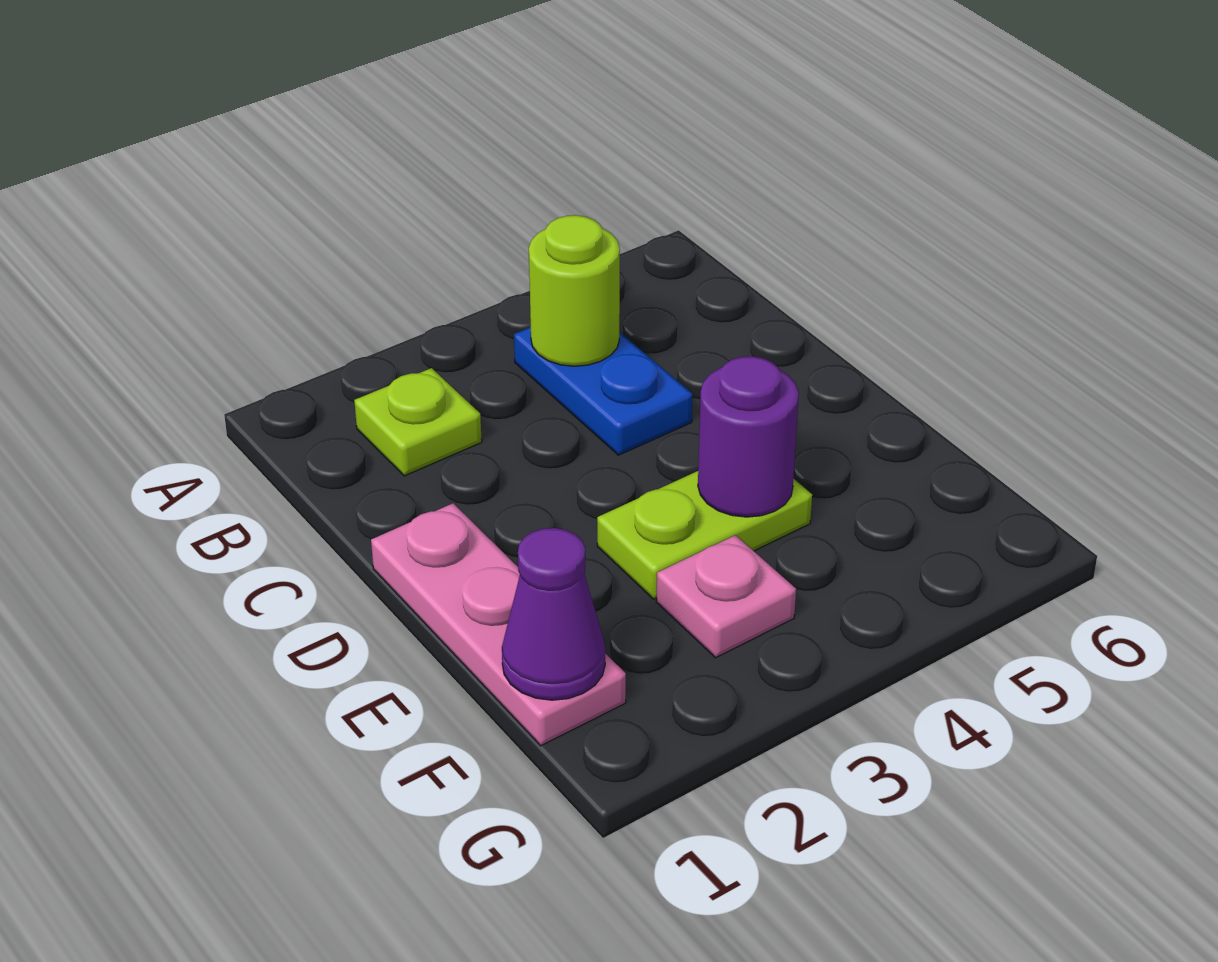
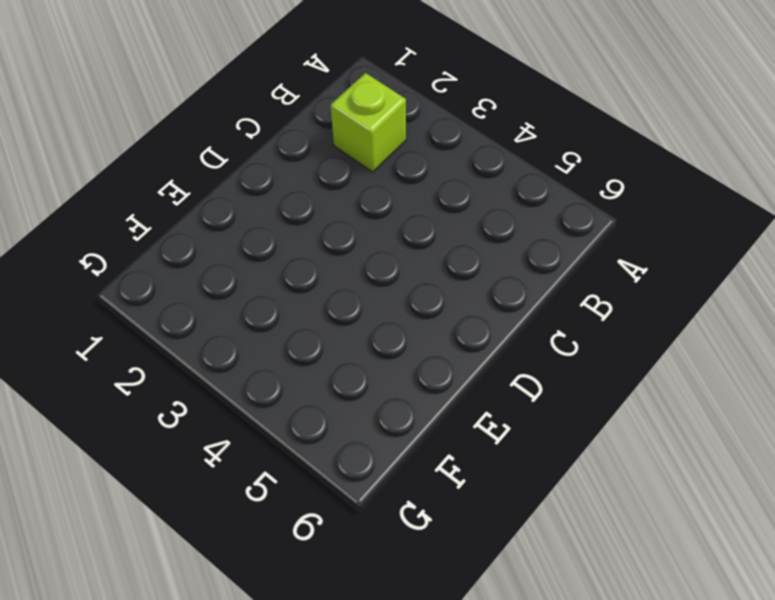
lime 1x1 brick [330,73,406,172] -> lime 1x1 plate [354,368,482,476]
none -> blue 1x2 plate [514,327,693,455]
none -> pink 1x3 plate [371,503,626,746]

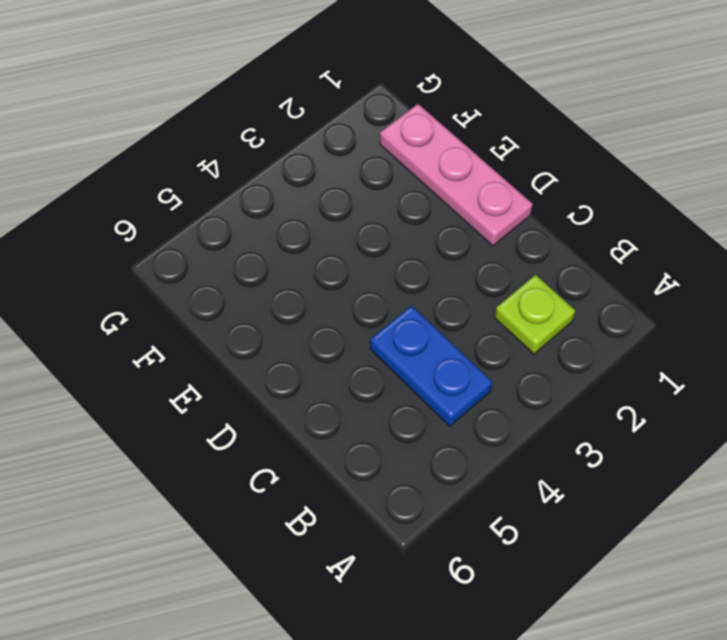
none -> lime 1x2 plate [597,471,812,599]
none -> pink 1x1 plate [656,535,796,658]

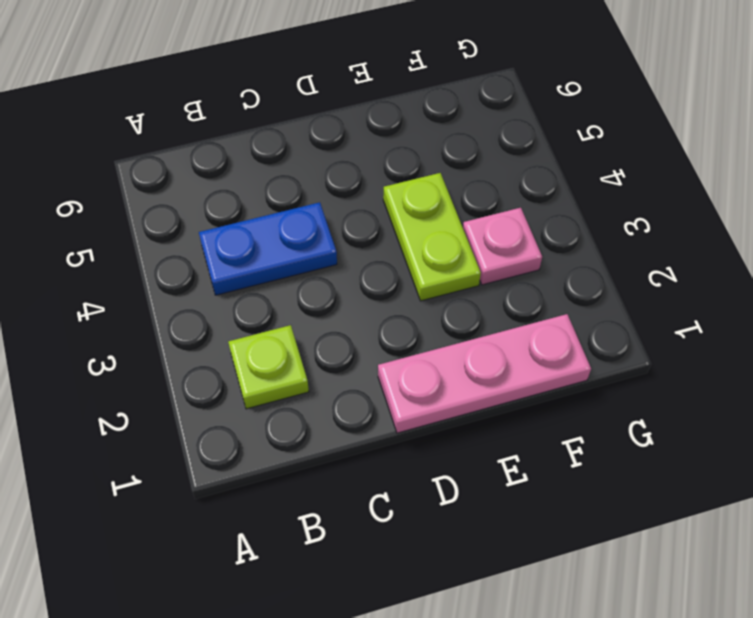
none -> lime 1x1 round brick [529,215,620,366]
none -> purple 1x1 round brick [698,356,799,517]

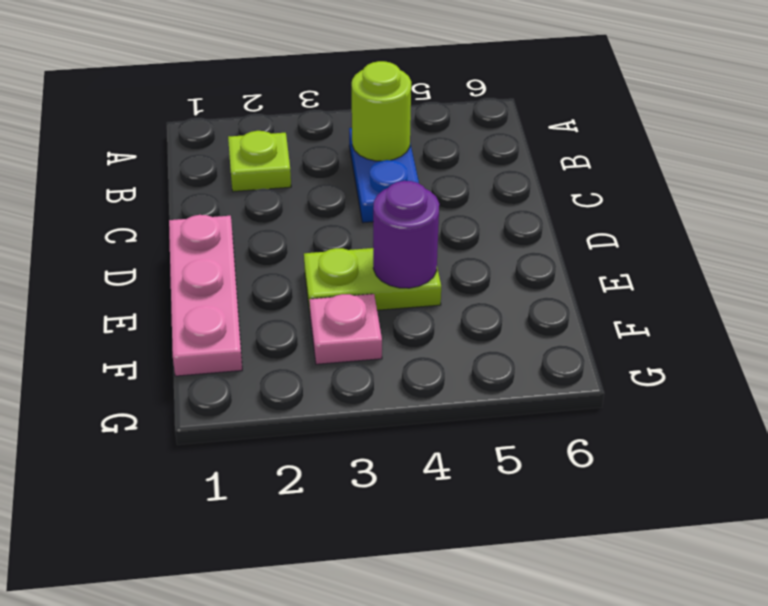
none -> purple 1x1 cone [502,528,605,700]

